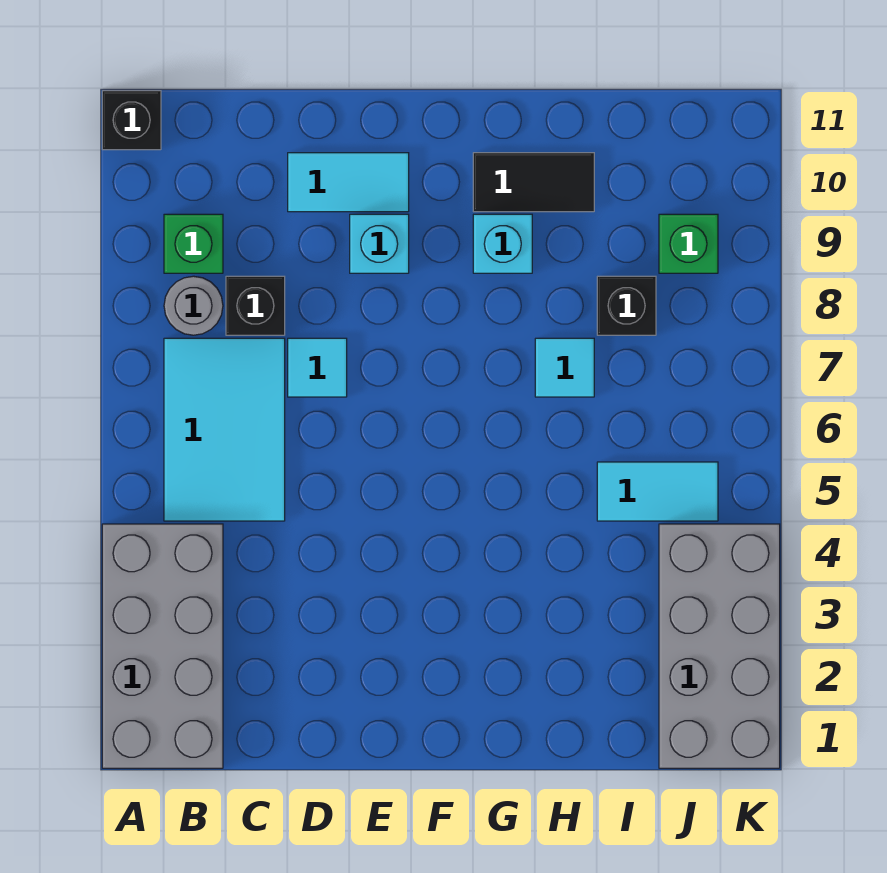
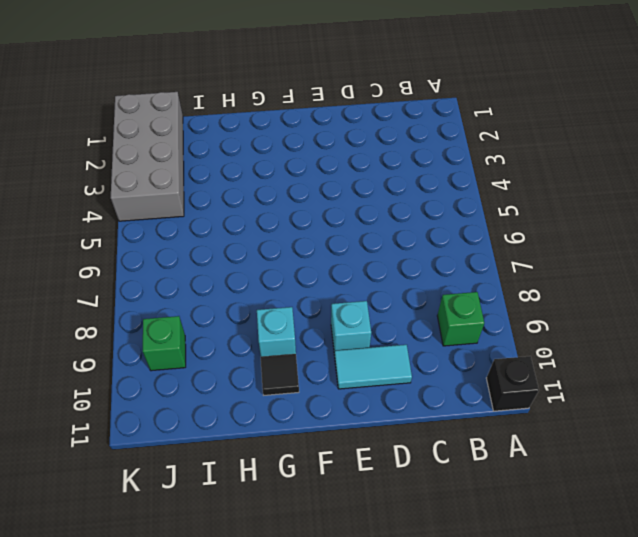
black 1x1 tile [261,354,299,395] -> black 1x2 tile [473,153,594,212]
none -> grey 2x4 brick [102,524,223,768]
none -> cyan 2x3 tile [164,338,285,521]
none -> grey 1x1 round brick [164,276,223,335]

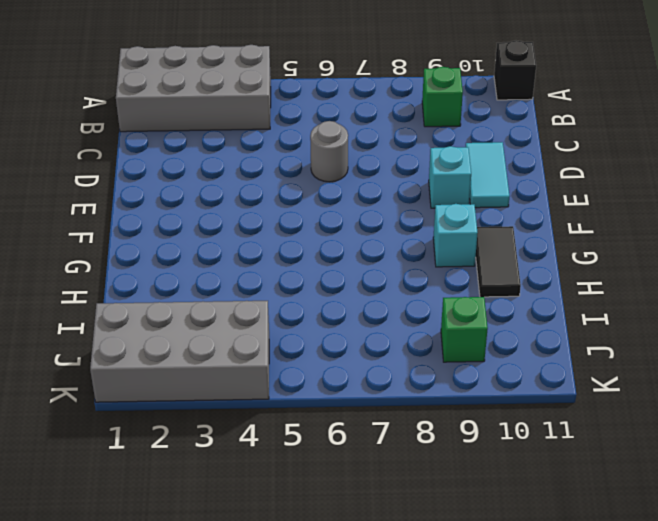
grey 1x1 round brick [310,121,348,182] -> grey 1x1 round brick moved to [164,276,223,335]
none -> cyan 2x3 tile [164,338,285,521]
none -> black 1x1 brick [226,276,285,335]
none -> cyan 1x1 tile [288,338,347,397]

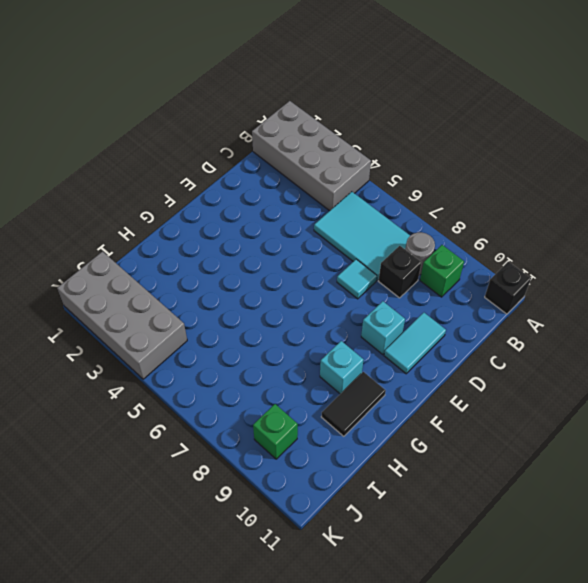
none -> cyan 1x1 tile [535,338,594,397]
none -> cyan 1x2 tile [597,462,718,521]
none -> black 1x1 brick [597,276,656,335]

